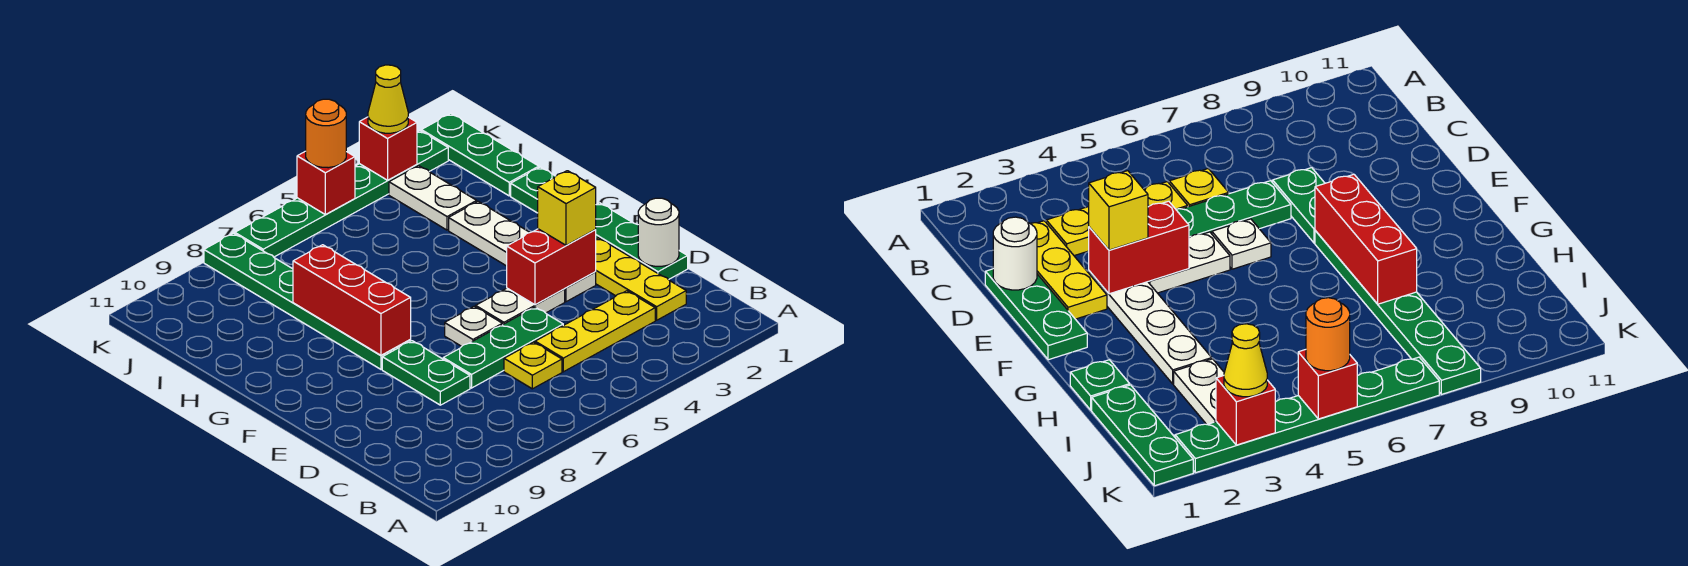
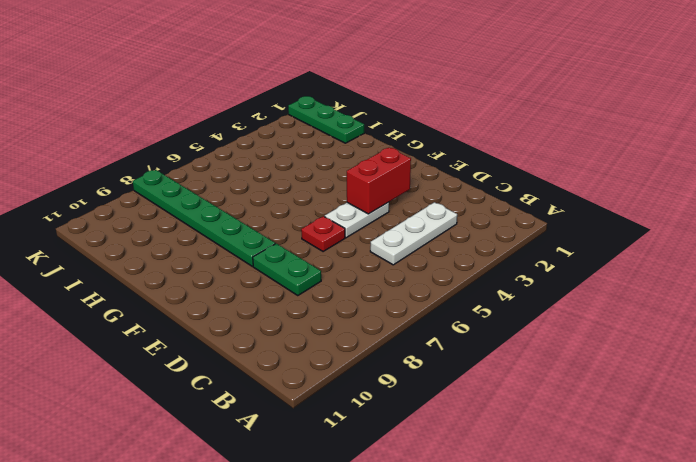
white 1x3 plate [370,202,457,265] -> yellow 1x3 plate [535,291,655,372]
red 1x1 plate [301,216,345,252] -> white 1x1 plate [445,306,502,346]
none -> yellow 1x3 plate [596,238,686,320]
none -> yellow 1x1 plate [504,342,562,389]
none -> green 1x3 plate [595,203,688,280]

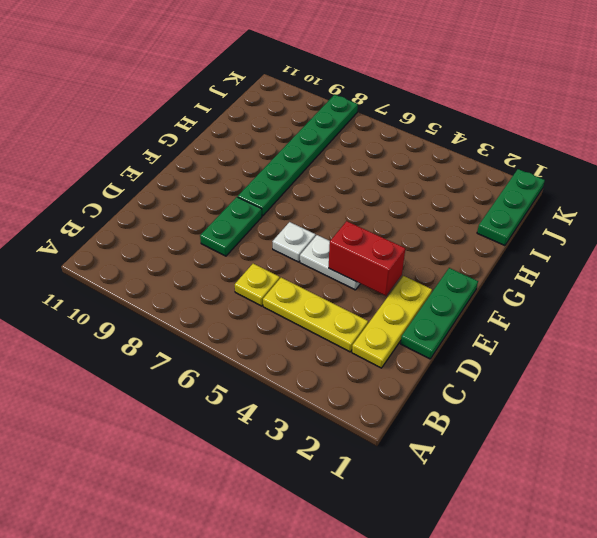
none -> green 1x3 plate [443,307,563,388]
none -> white 1x4 plate [449,201,596,302]
none -> green 1x1 plate [511,167,555,213]

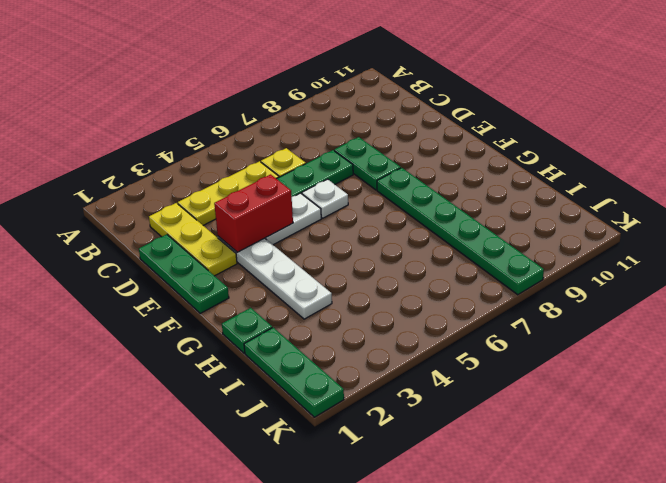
none -> white 1x2 plate [389,166,477,230]
none -> green 1x6 plate [235,131,448,257]
none -> white 1x1 round brick [638,198,679,266]

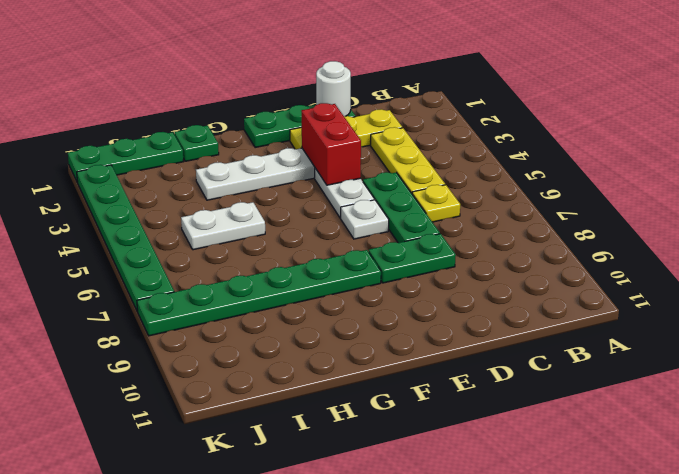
white 1x2 plate [181,202,265,250] -> white 1x2 plate moved to [389,166,477,230]
none -> red 1x3 brick [293,245,411,355]
none -> red 1x1 brick [359,117,417,180]
none -> red 1x1 brick [297,151,355,214]

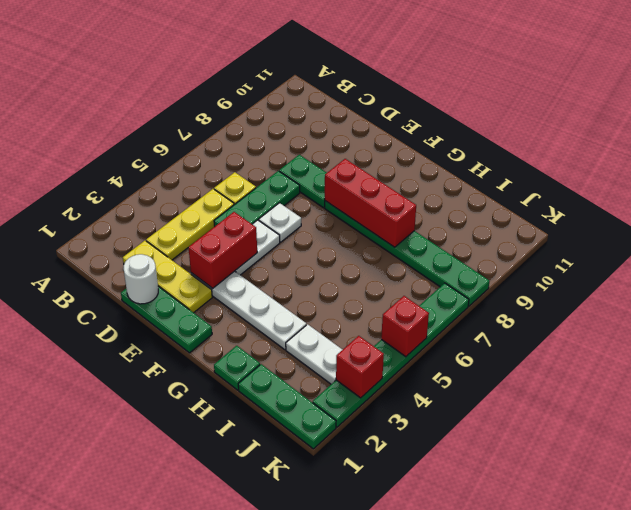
none -> yellow 1x1 brick [538,171,596,245]
none -> yellow 1x1 cone [368,65,408,133]
none -> orange 1x1 round brick [306,99,346,168]

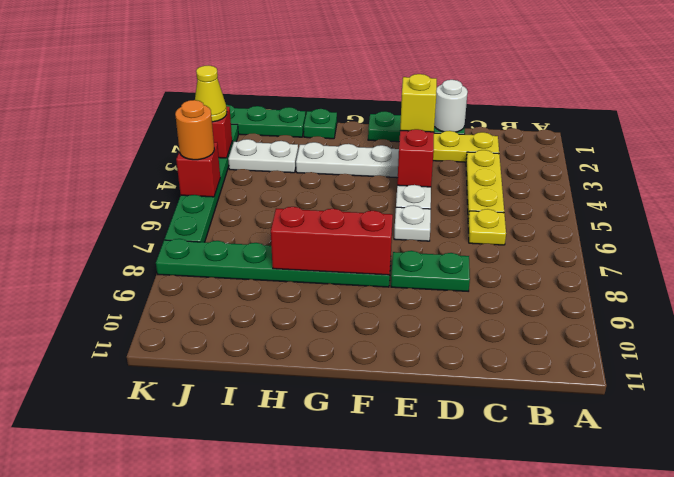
none -> green 1x3 plate [443,307,563,388]

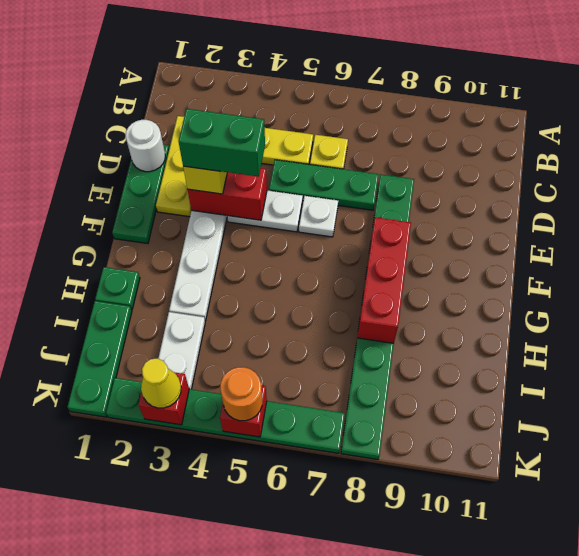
green 1x2 brick [179,109,265,177] -> none

